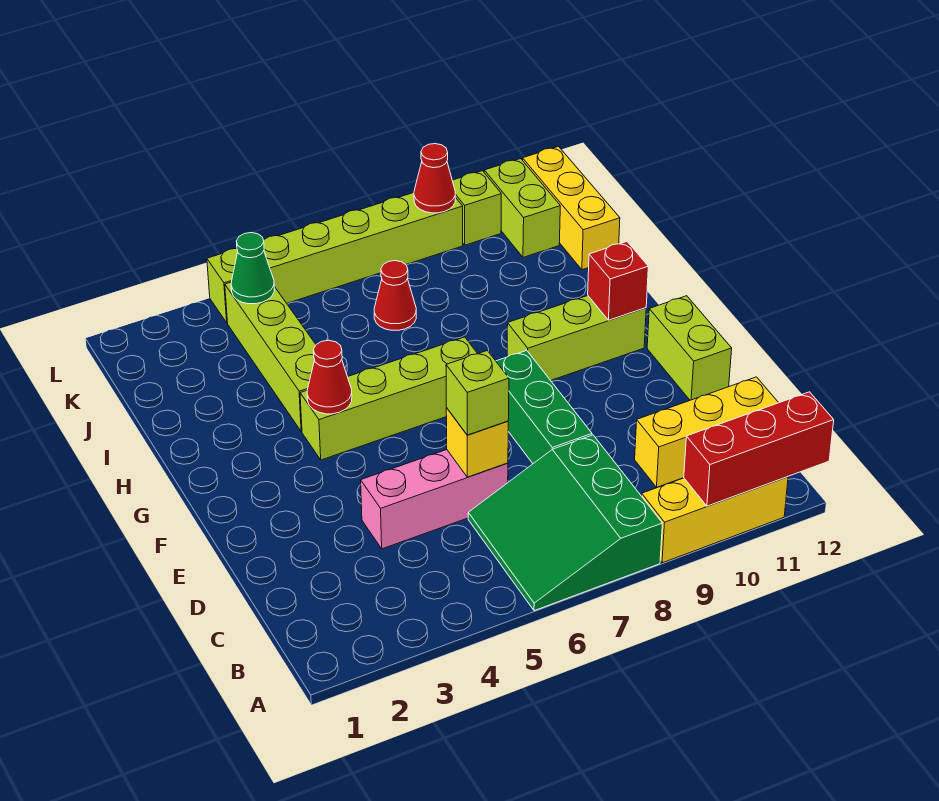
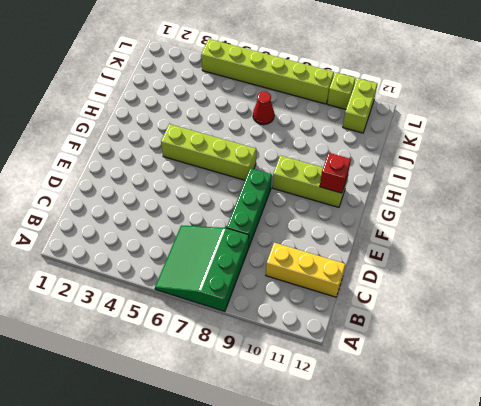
none -> yellow 1x3 brick [642,477,788,563]
none -> pink 1x3 brick [361,450,508,549]
none -> lime 1x2 brick [647,296,732,400]

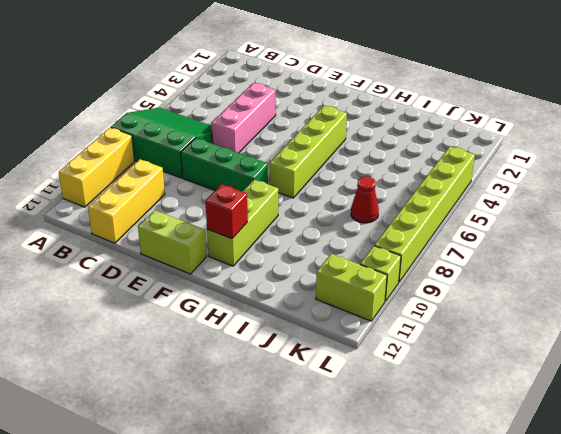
none -> lime 1x4 brick [225,282,316,432]
none -> yellow 1x3 brick [523,147,620,270]
none -> red 1x3 brick [684,392,834,506]

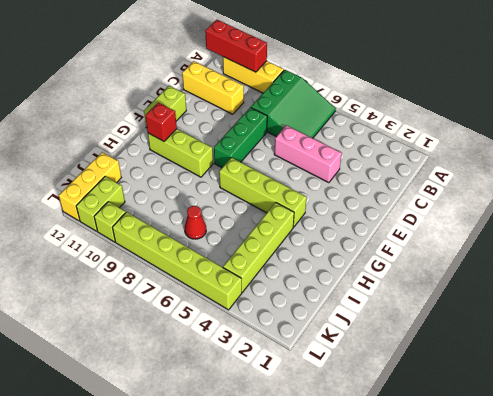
none -> yellow 1x1 brick [446,408,508,477]
none -> red 1x1 cone [307,340,352,414]
none -> green 1x1 cone [231,233,274,304]

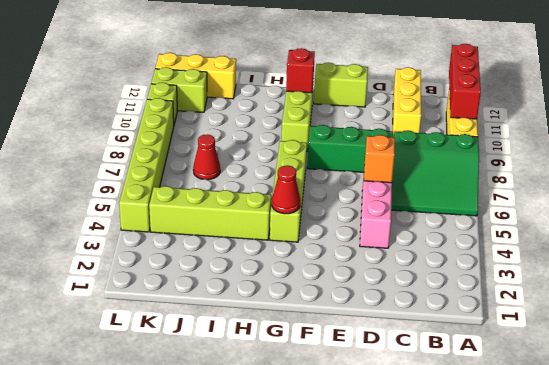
orange 1x1 brick [364,135,395,183] -> yellow 1x1 brick [446,408,508,477]
none -> green 1x1 cone [231,233,274,304]
none -> red 1x1 cone [414,144,455,213]
none -> lime 1x1 brick [446,351,509,435]

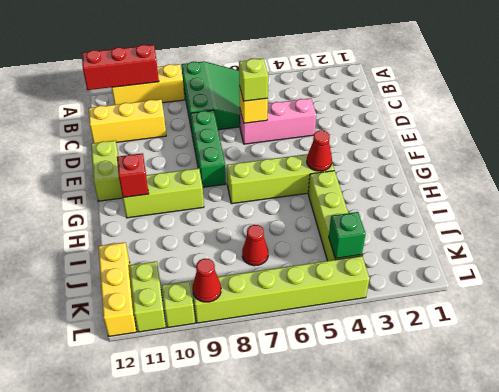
green 1x1 brick [329,212,366,258] -> green 1x1 cone [231,233,274,304]

